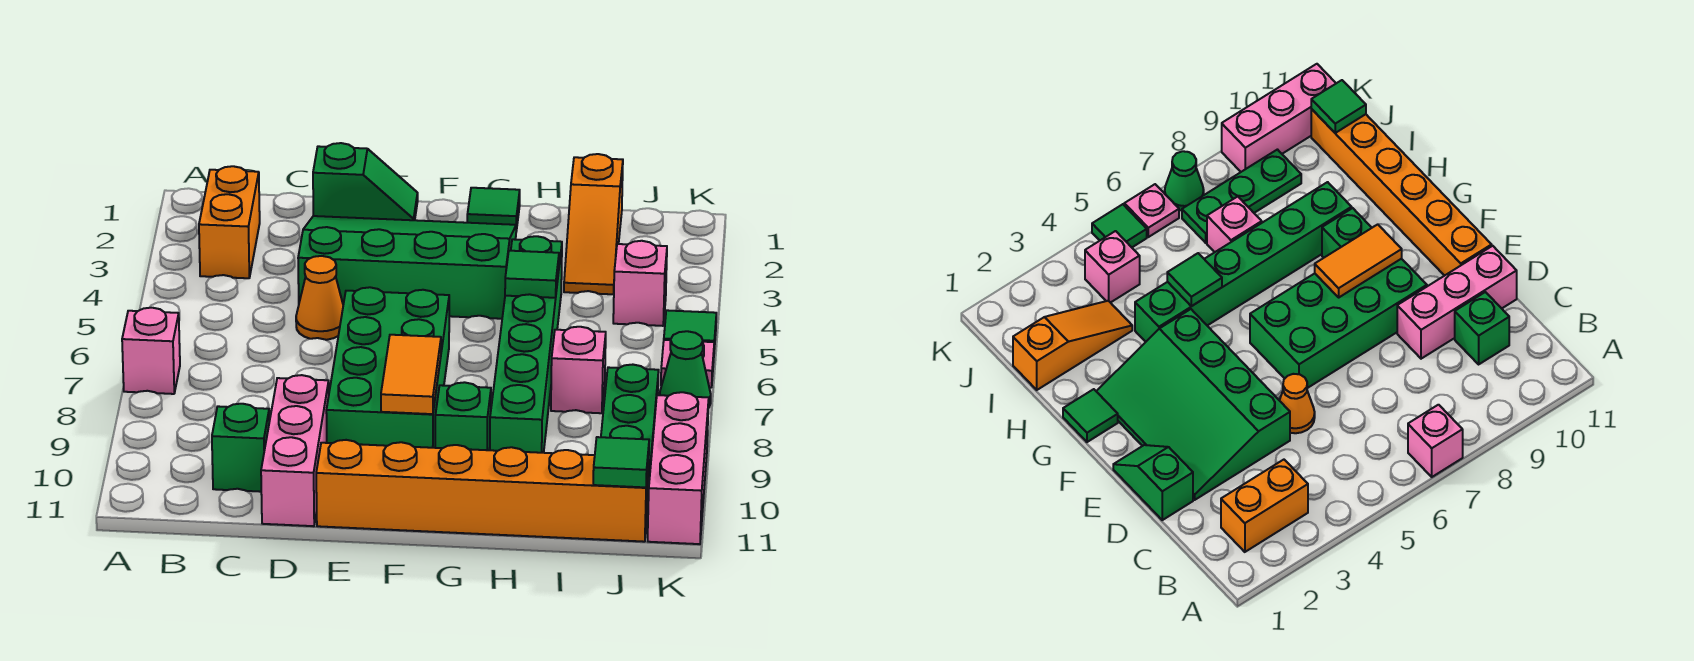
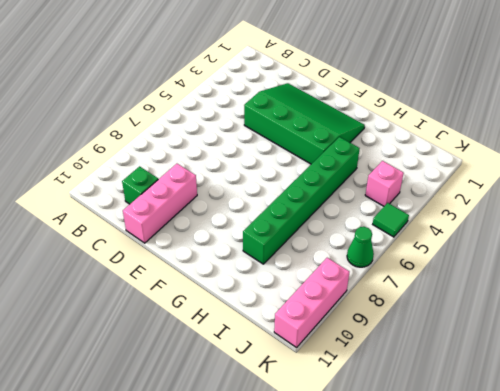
none -> pink 1x1 brick [122,308,180,394]
none -> orange 1x2 brick [199,166,260,278]
none -> green 1x2 slope [313,143,418,220]

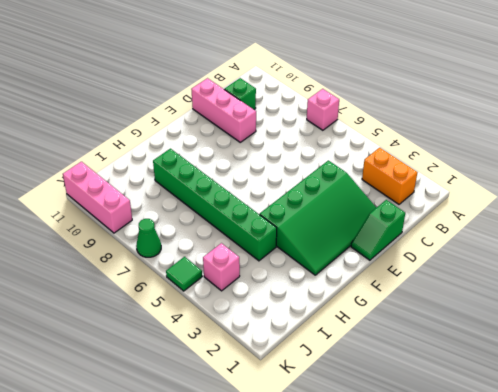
none -> orange 1x1 cone [296,256,343,340]
none -> green 2x4 brick [326,287,449,448]
none -> orange 1x6 brick [316,440,649,542]

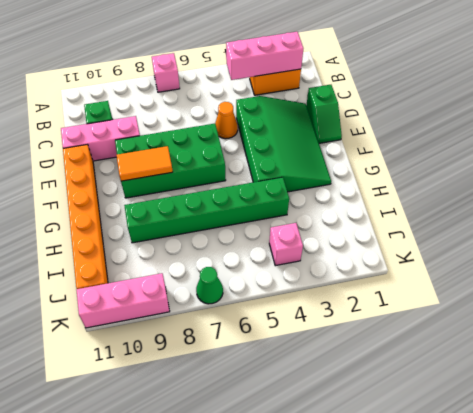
pink 1x3 brick [226,32,303,80] -> none
none -> green 1x1 tile [467,188,520,231]
none -> green 1x1 brick [435,382,491,450]
none -> orange 1x3 slope [564,154,623,294]

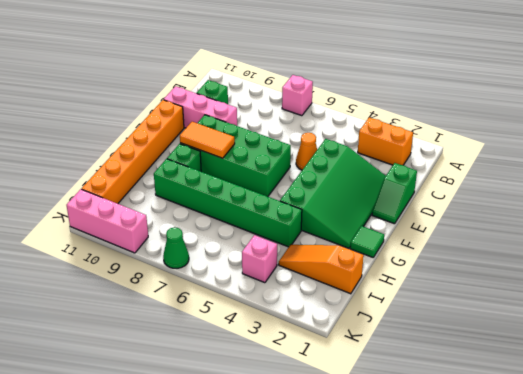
none -> pink 1x1 brick [551,327,606,413]
none -> green 1x3 plate [601,365,659,478]
none -> green 1x1 tile [664,310,716,349]

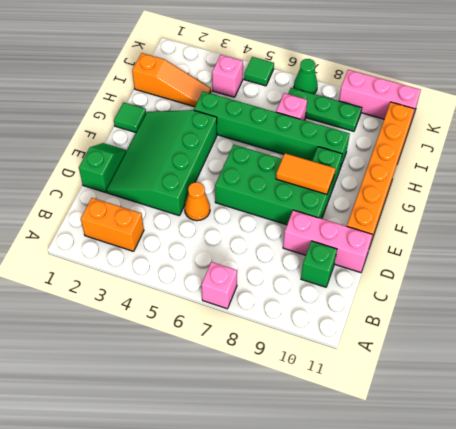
none -> pink 1x1 plate [661,340,714,388]
none -> green 1x1 tile [505,251,559,298]
none -> green 1x1 tile [593,437,649,487]

